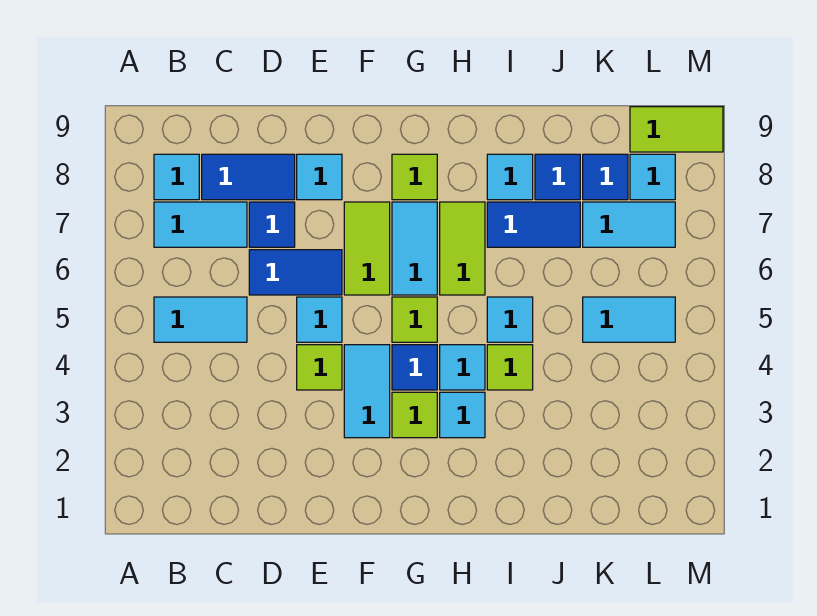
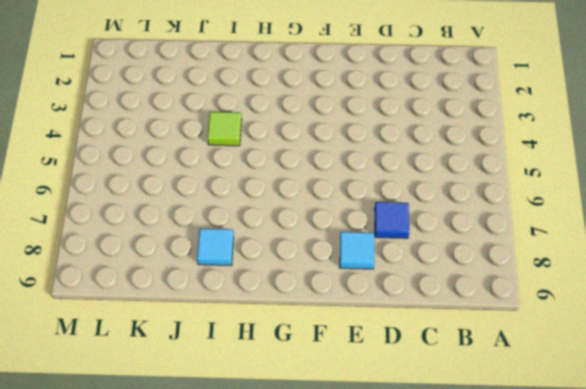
none -> cyan 1x2 tile [154,297,247,342]
none -> cyan 1x2 tile [154,202,247,247]
none -> cyan 1x1 tile [154,154,199,200]

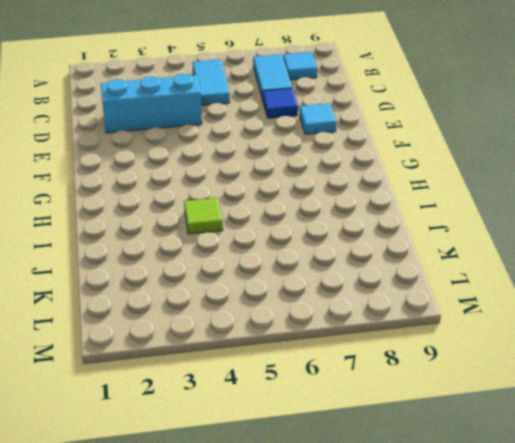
cyan 1x3 brick [101,74,202,133] -> none
none -> blue 1x2 tile [202,154,295,200]
none -> blue 1x2 tile [249,250,342,295]
none -> lime 1x1 tile [297,345,342,390]

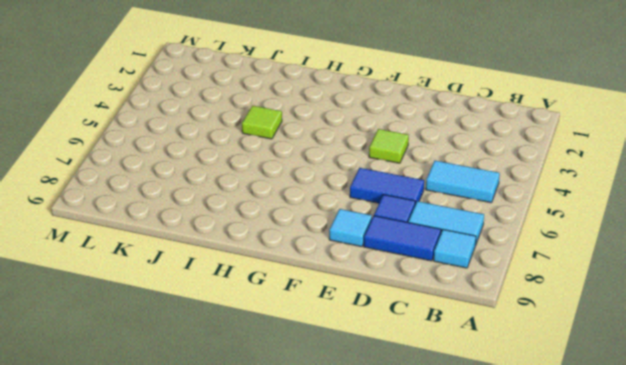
none -> cyan 1x1 tile [297,297,342,342]
none -> cyan 1x2 tile [344,345,390,438]
none -> lime 1x2 tile [344,202,390,295]

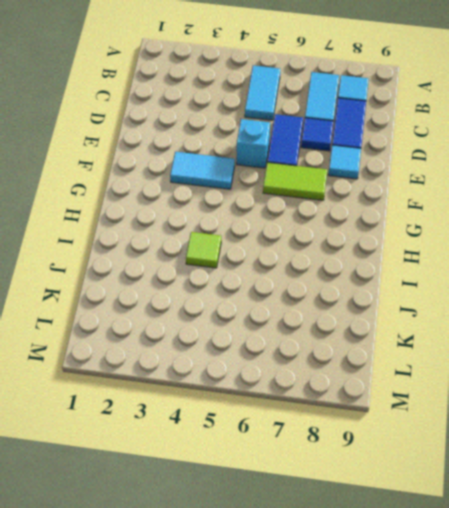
cyan 1x1 brick [236,119,270,168] -> cyan 1x1 tile [297,297,342,342]
none -> lime 1x1 tile [297,345,342,390]
none -> lime 1x1 tile [392,392,437,438]
none -> blue 1x1 tile [392,345,437,390]

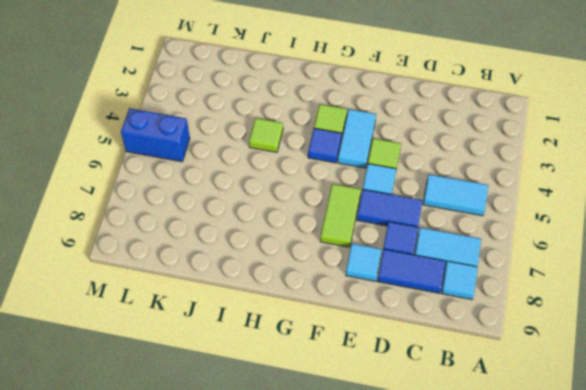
blue 1x2 brick [121,108,190,162] -> cyan 1x2 tile [583,297,675,342]
none -> lime 1x1 tile [392,297,437,342]
none -> cyan 1x2 tile [392,202,437,295]
none -> lime 1x1 tile [392,154,437,200]

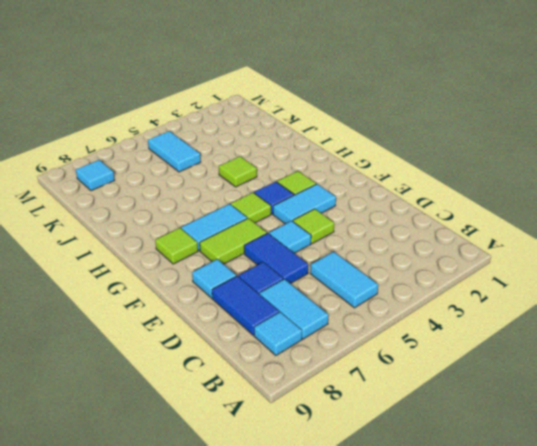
none -> cyan 1x1 tile [440,392,485,438]
none -> cyan 1x1 tile [440,345,485,390]
none -> lime 1x2 tile [440,202,485,295]

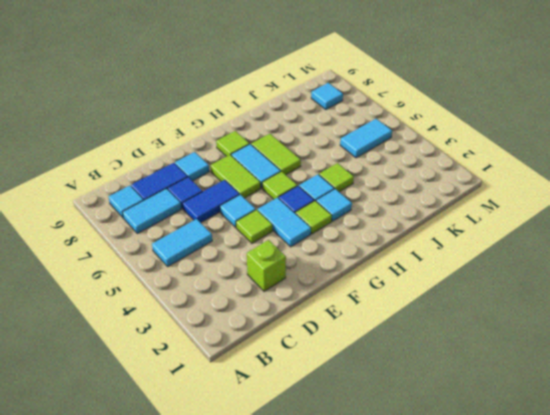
lime 1x1 brick [247,240,286,291] -> none
none -> cyan 1x1 tile [487,297,533,342]
none -> blue 1x2 tile [487,202,580,247]
none -> cyan 1x1 tile [487,154,533,200]

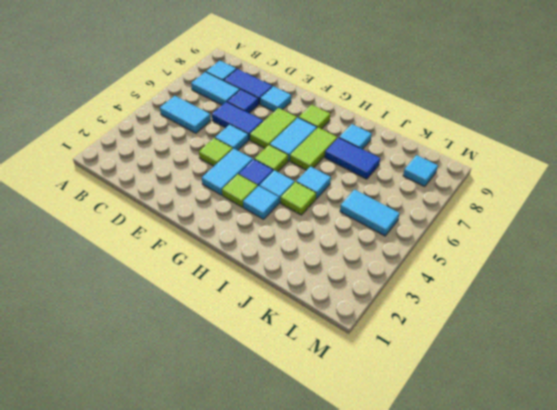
none -> blue 1x1 tile [535,154,580,200]
none -> cyan 1x2 tile [583,202,675,247]
none -> blue 1x1 tile [583,154,628,200]

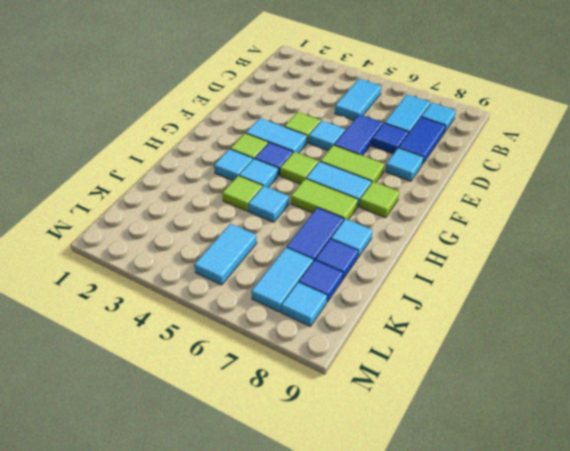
none -> lime 1x2 tile [630,107,723,152]

